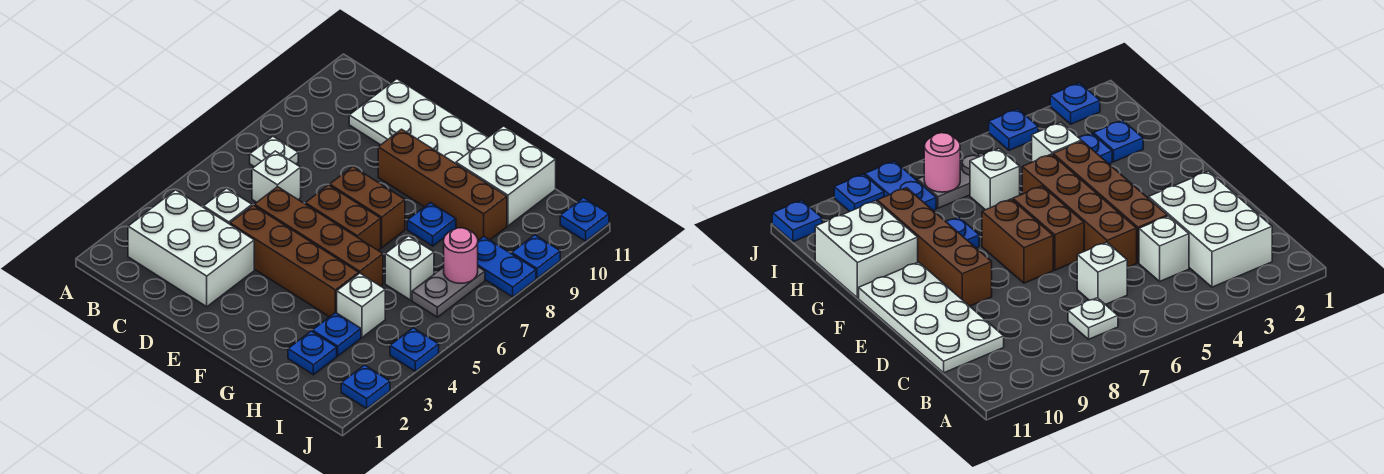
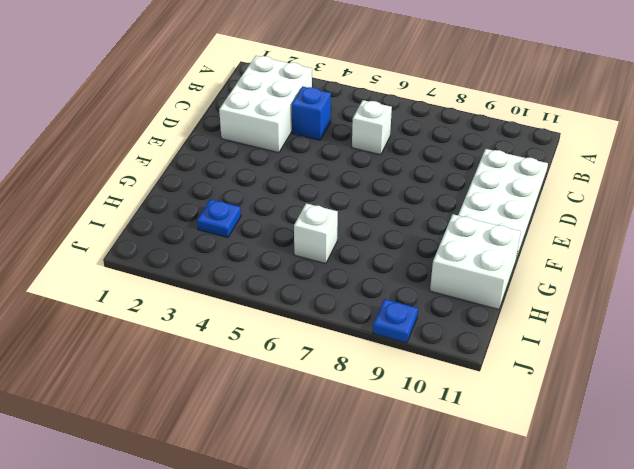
blue 1x1 brick [292,87,331,140] -> white 1x1 brick [203,188,252,224]
none -> white 1x1 plate [250,136,298,167]
none -> brown 1x4 brick [230,205,359,317]
none -> brown 1x4 brick [254,187,383,286]

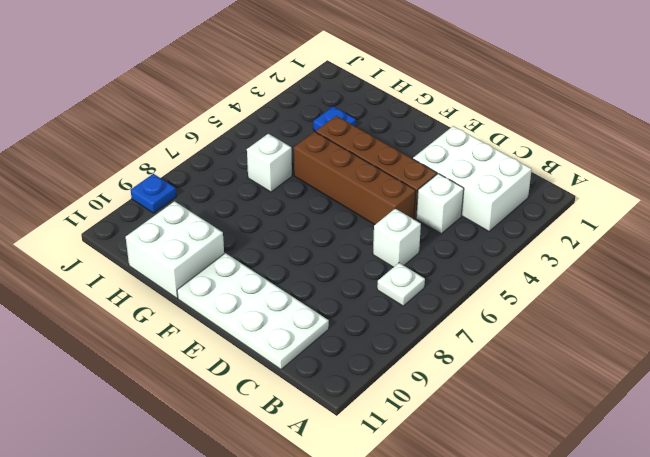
none -> brown 1x2 brick [305,185,381,250]
none -> brown 1x2 brick [330,167,405,248]
none -> brown 1x4 brick [378,129,507,240]

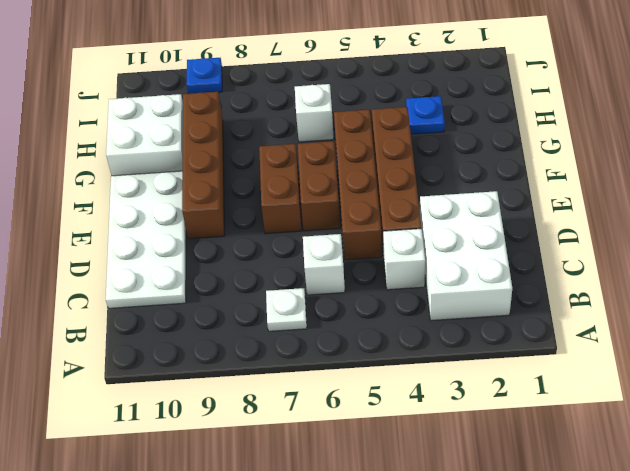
none -> blue 1x1 plate [407,203,456,246]
none -> blue 1x1 plate [288,331,337,375]
none -> white 1x1 brick [337,273,385,337]

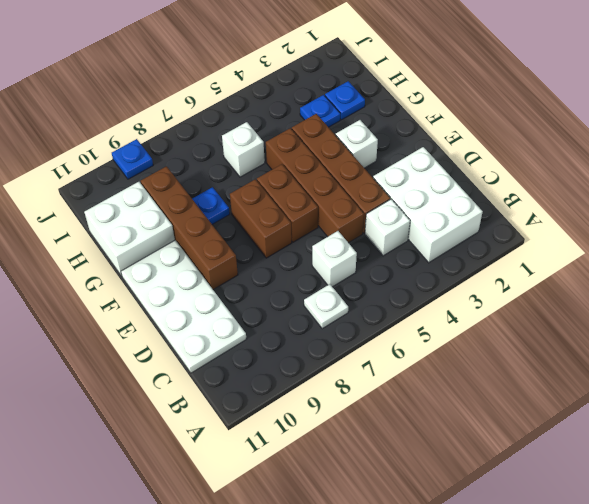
white 1x1 brick [336,120,378,168] -> white 1x1 brick moved to [337,273,385,337]
none -> grey 1x2 plate [412,267,485,317]
none -> blue 1x2 plate [478,237,536,297]
none -> blue 1x1 plate [341,365,390,408]

